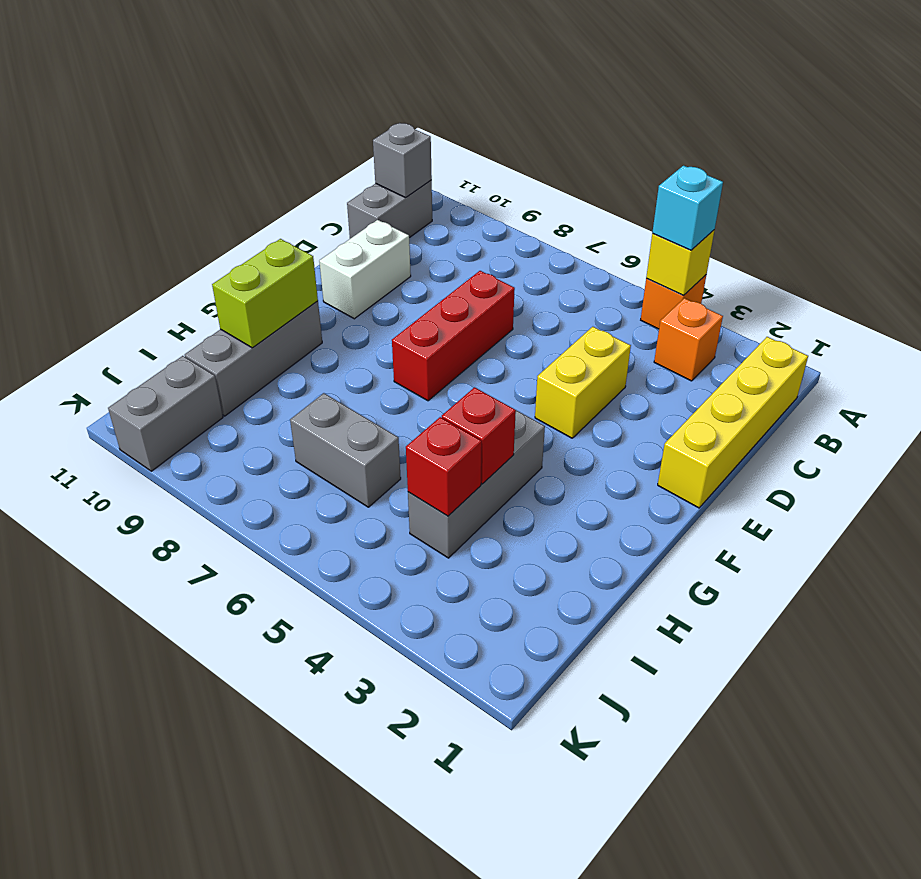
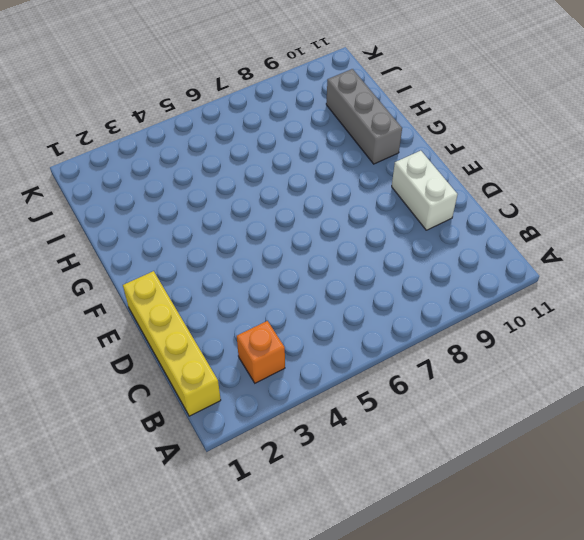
none -> orange 1x1 brick [641,275,706,329]
none -> grey 1x2 brick [347,181,432,239]
none -> yellow 1x2 brick [535,327,631,438]

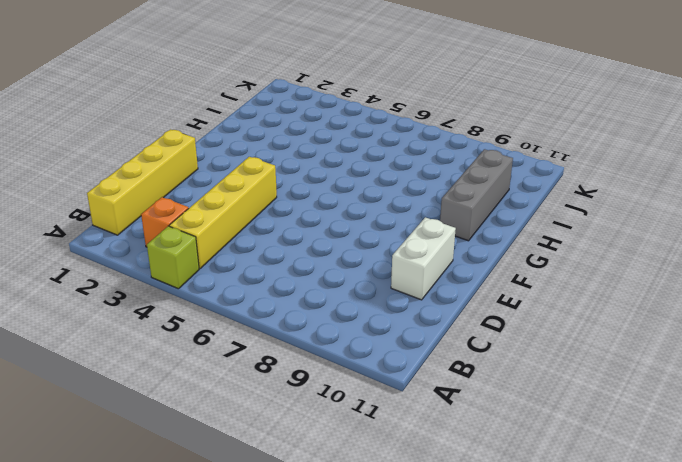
lime 1x1 brick [147,226,199,289] -> orange 1x1 brick [641,275,706,329]
yellow 1x4 brick [169,157,277,268] -> yellow 1x2 brick [535,327,631,438]
none -> grey 1x2 brick [347,181,432,239]
none -> red 1x3 brick [392,271,515,401]
none -> grey 1x3 brick [408,410,545,558]

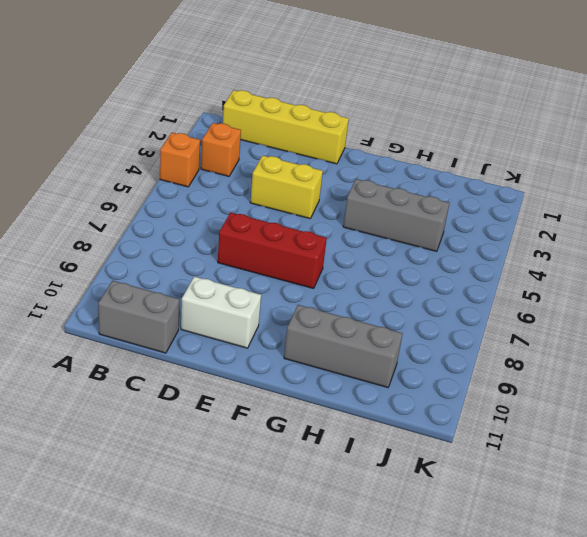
none -> grey 1x2 brick [290,393,401,507]
none -> grey 1x2 brick [108,356,223,471]
none -> yellow 1x1 brick [646,230,714,296]

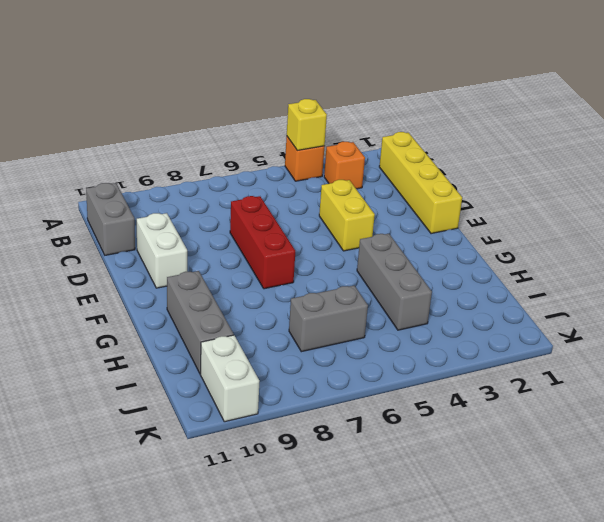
white 1x2 brick [201,335,259,422] -> grey 1x2 brick [108,356,223,471]
none -> grey 1x1 brick [373,123,432,198]
none -> lime 1x2 brick [212,239,318,348]
none -> red 1x1 brick [442,387,516,484]

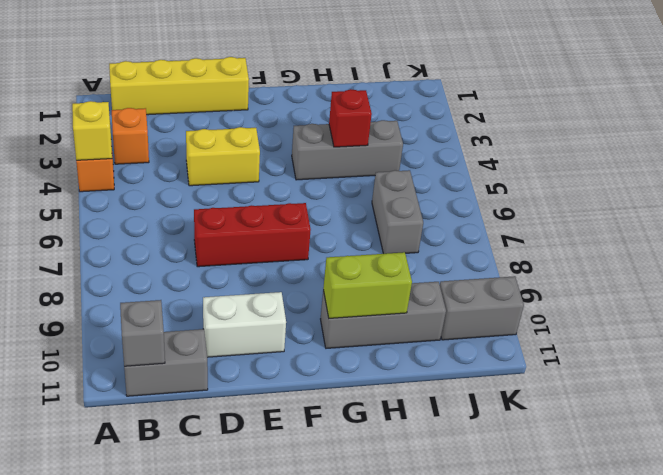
none -> red 1x1 brick [406,417,482,516]
none -> cyan 1x1 brick [652,166,723,250]

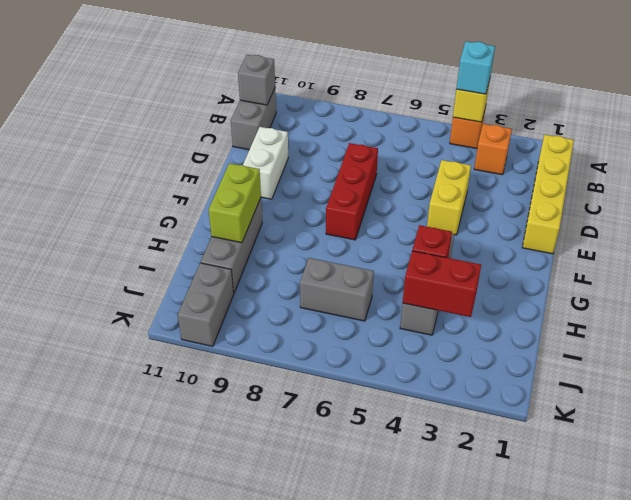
red 1x2 brick [403,251,481,317] -> red 1x1 brick [406,417,482,516]

